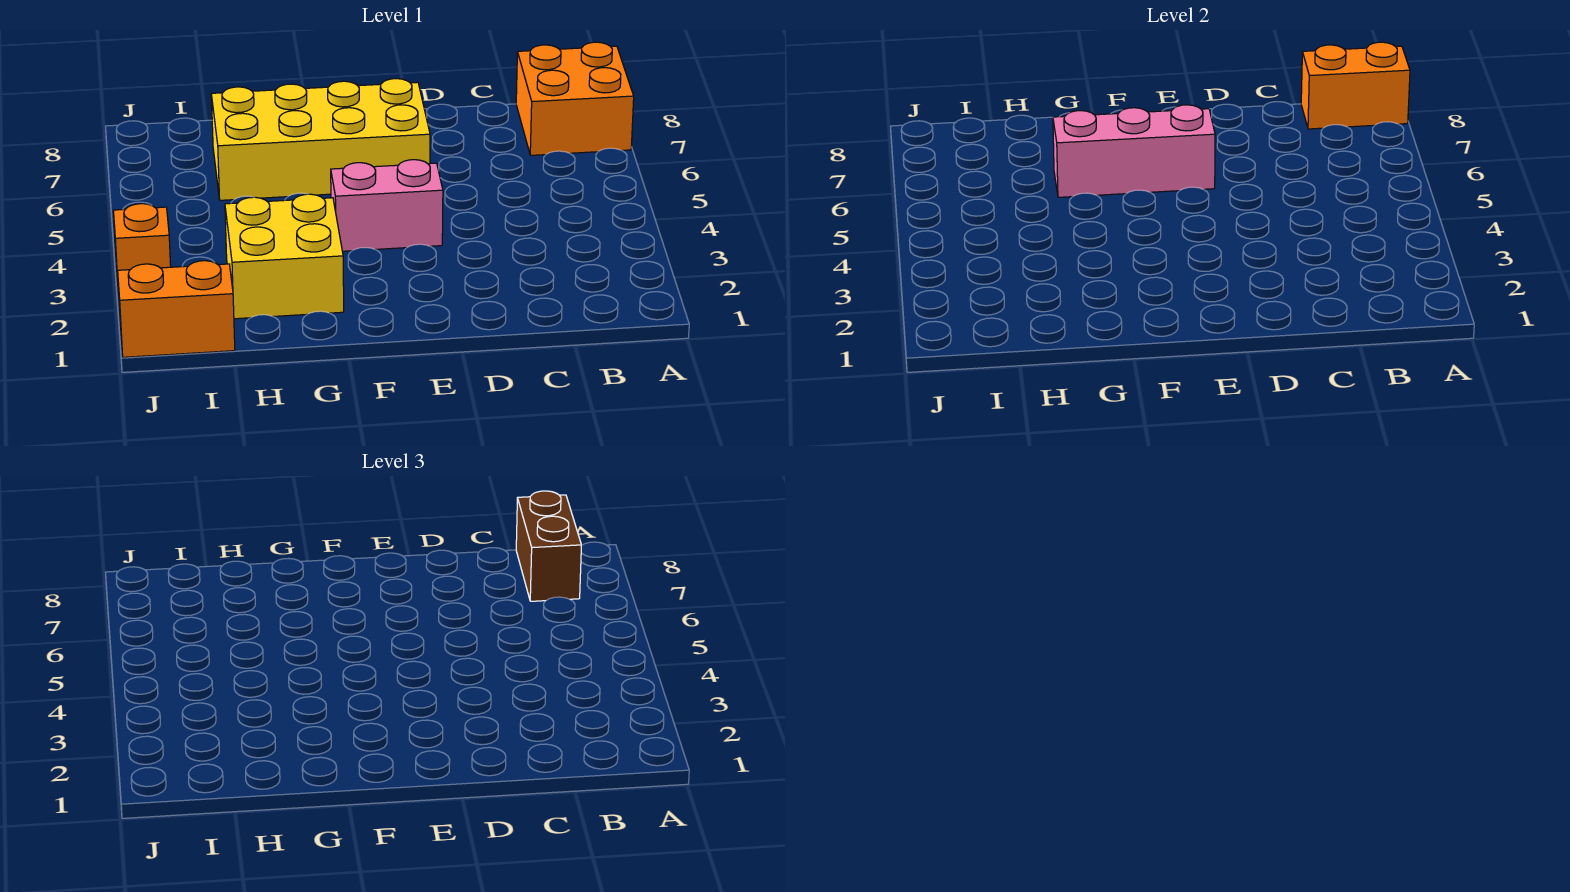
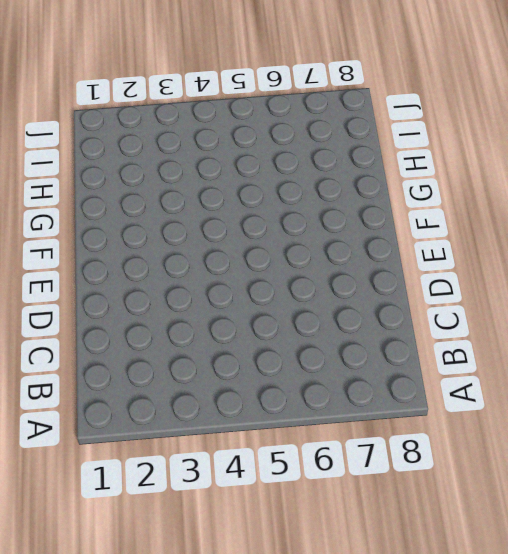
none -> orange 2x2 brick [516,42,634,155]
none -> pink 1x2 brick [331,160,443,251]

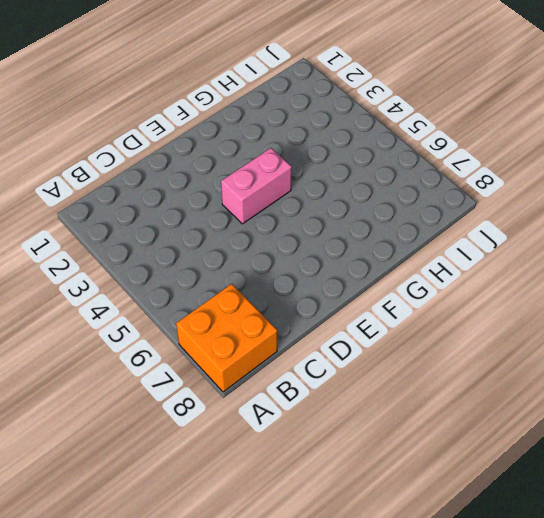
none -> yellow 2x4 brick [211,79,430,200]
none -> yellow 2x2 brick [225,194,344,319]

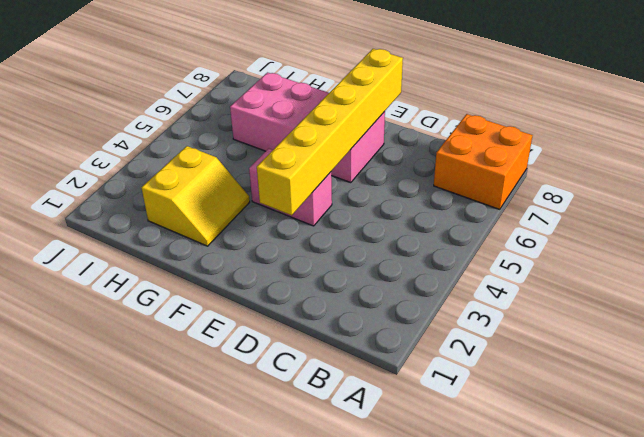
yellow 1x6 brick [257,49,403,215] -> pink 1x3 brick [1053,105,1215,197]
pink 2x4 brick [230,73,385,183] -> yellow 2x4 brick [211,79,430,200]
yellow 2x2 slope [142,146,250,246] -> yellow 2x2 brick [225,194,344,319]
none -> orange 1x2 brick [118,261,235,357]
none -> orange 1x1 brick [113,204,171,294]

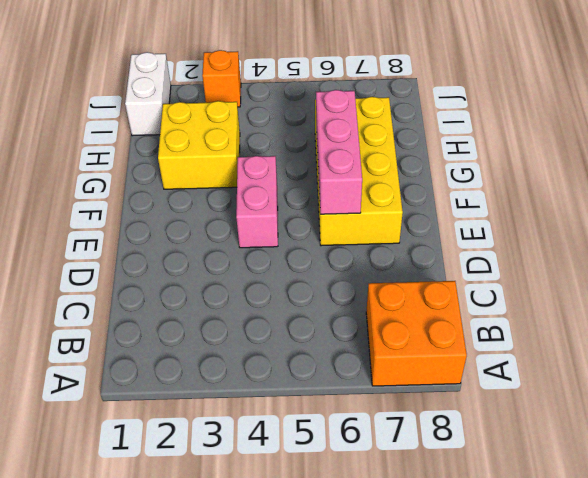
white 1x2 brick [125,52,171,136] -> orange 1x2 brick [118,261,235,357]
none -> orange 1x2 brick [1301,42,1410,129]
none -> brown 1x2 brick [516,491,581,601]

